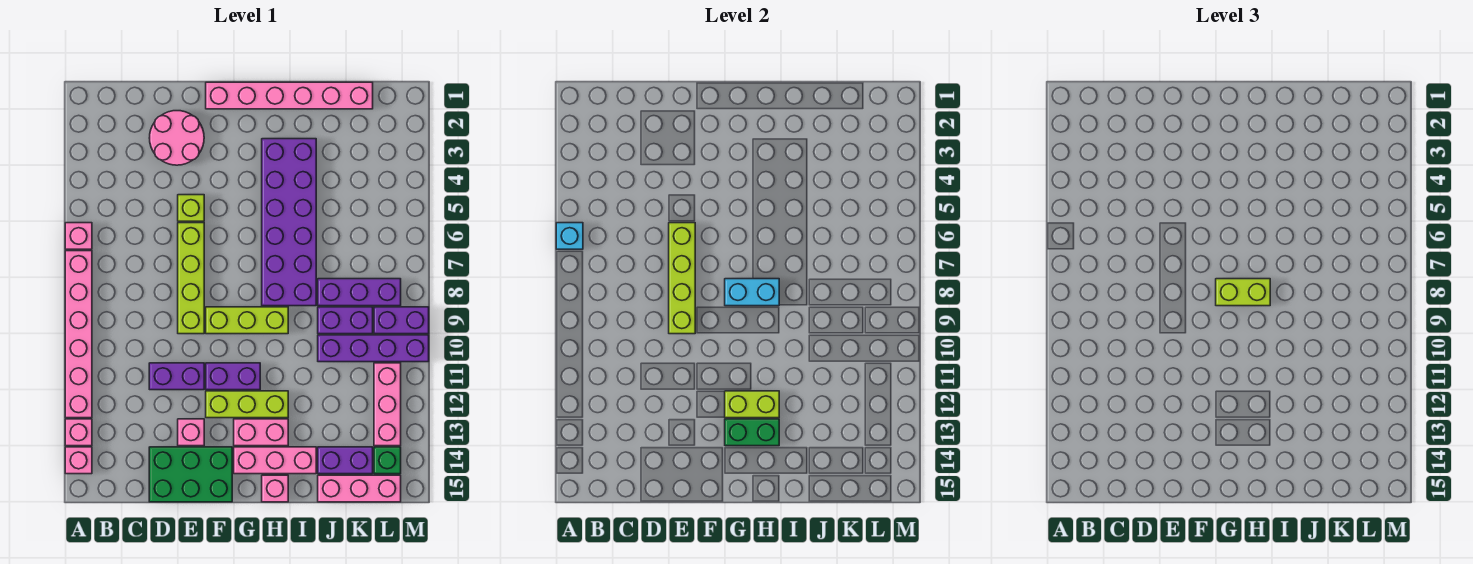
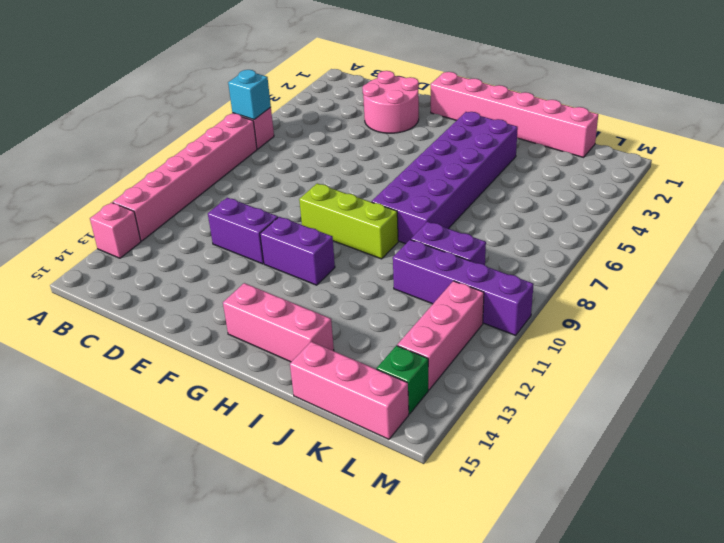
none -> pink 1x1 brick [65,447,92,474]
none -> green 2x3 brick [149,447,232,502]
none -> lime 1x1 brick [178,195,204,221]
none -> lime 1x4 brick [178,223,204,334]

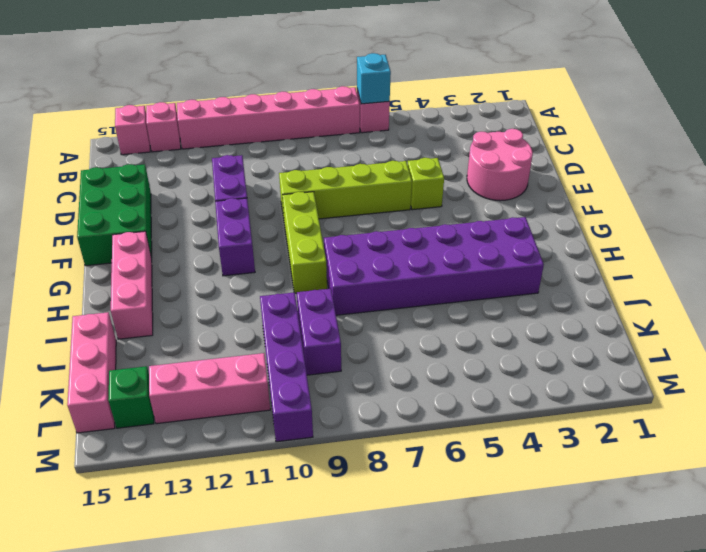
none -> pink 1x1 brick [178,419,204,446]
none -> pink 1x6 brick [206,82,373,109]
none -> lime 1x3 brick [206,391,288,418]
none -> pink 1x2 brick [234,419,288,446]

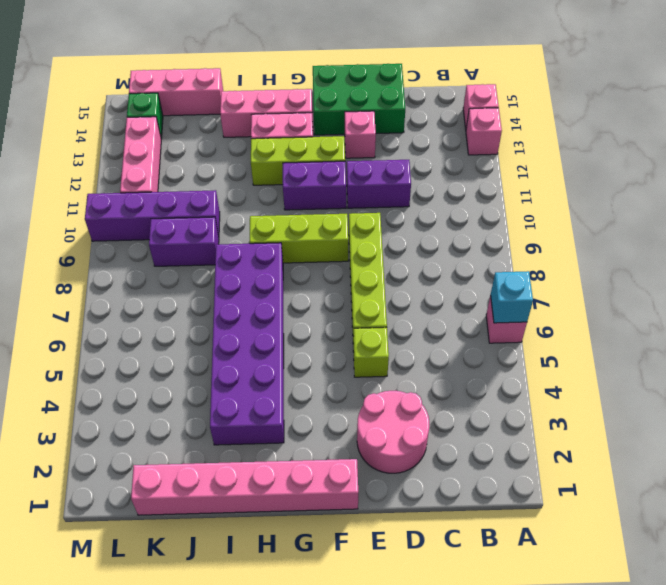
none -> pink 1x6 brick [65,251,92,418]
none -> pink 1x1 brick [262,475,288,502]
none -> purple 1x3 brick [318,279,401,306]
none -> purple 1x2 brick [318,447,373,474]

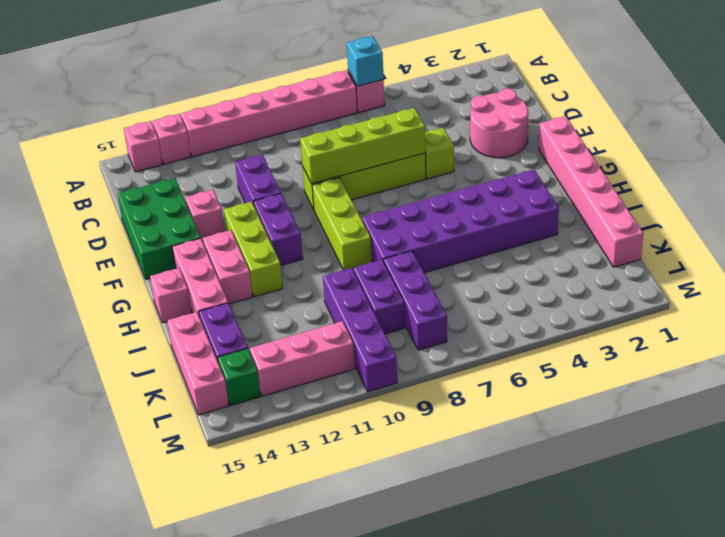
none -> purple 1x2 brick [374,307,429,334]
none -> cyan 1x2 brick [725,279,779,306]
none -> lime 1x2 brick [725,391,779,418]
none -> green 1x2 brick [725,419,779,446]

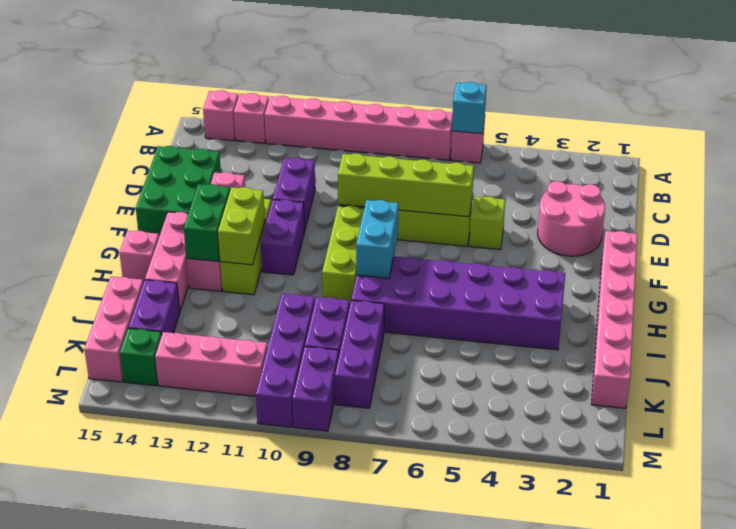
none -> lime 1x2 brick [1216,279,1270,306]

